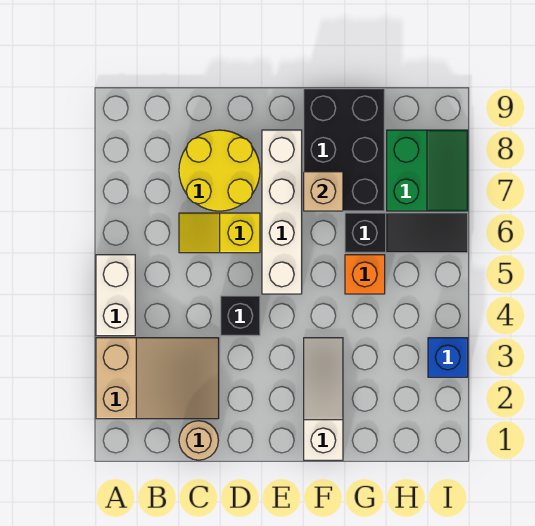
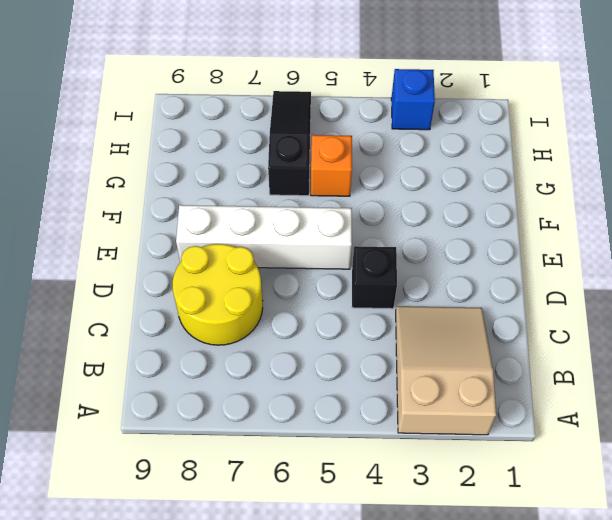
none -> white 1x2 brick [96,255,135,336]
none -> tan 1x1 round brick [179,421,218,460]
none -> yellow 1x2 slope [179,213,260,253]

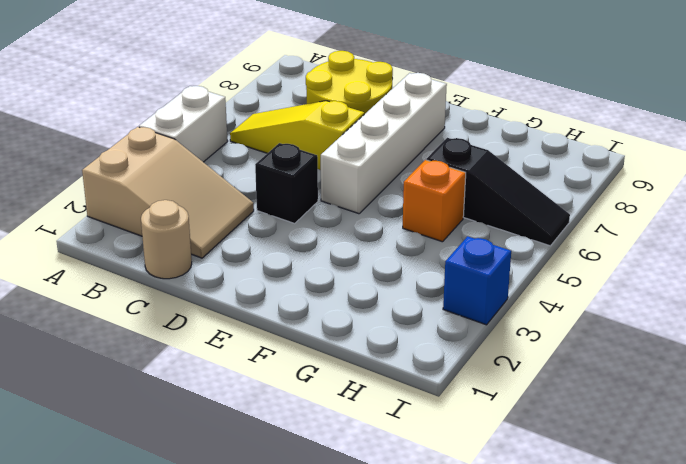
yellow 1x3 slope [230,101,364,170] -> yellow 1x2 slope [179,213,260,253]
none -> white 1x3 slope [304,338,343,460]
none -> black 2x3 brick [304,89,385,211]
none -> green 2x2 slope [387,130,468,211]

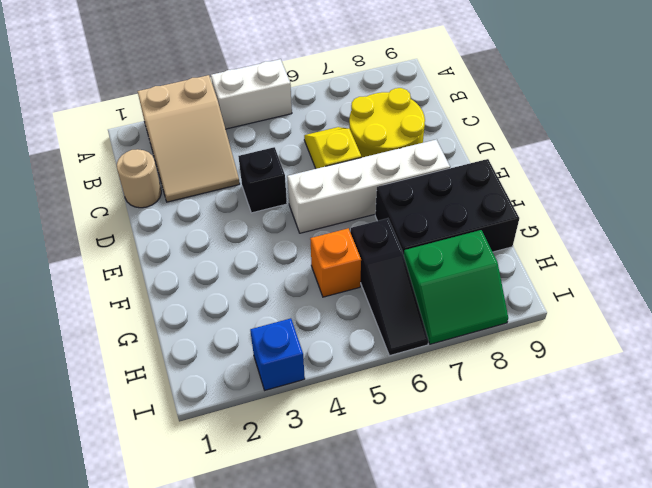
none -> white 1x3 slope [304,338,343,460]
none -> tan 1x1 brick [304,172,343,211]

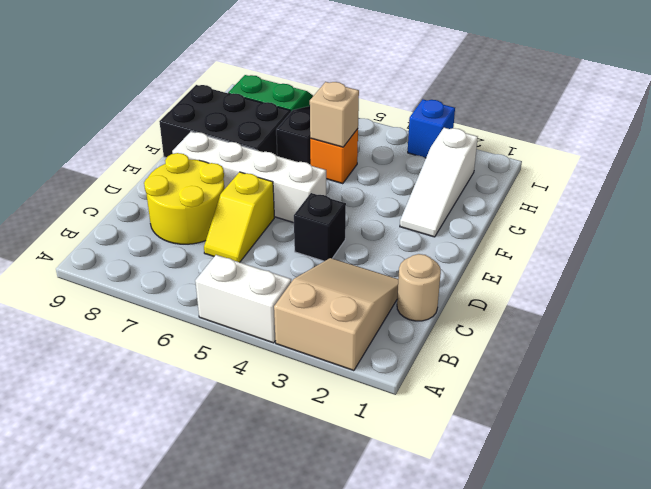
white 1x3 slope [400,128,478,237] -> white 1x3 slope turned to [304,338,343,460]
tan 1x1 brick [310,82,359,147] -> tan 1x1 brick moved to [304,172,343,211]

